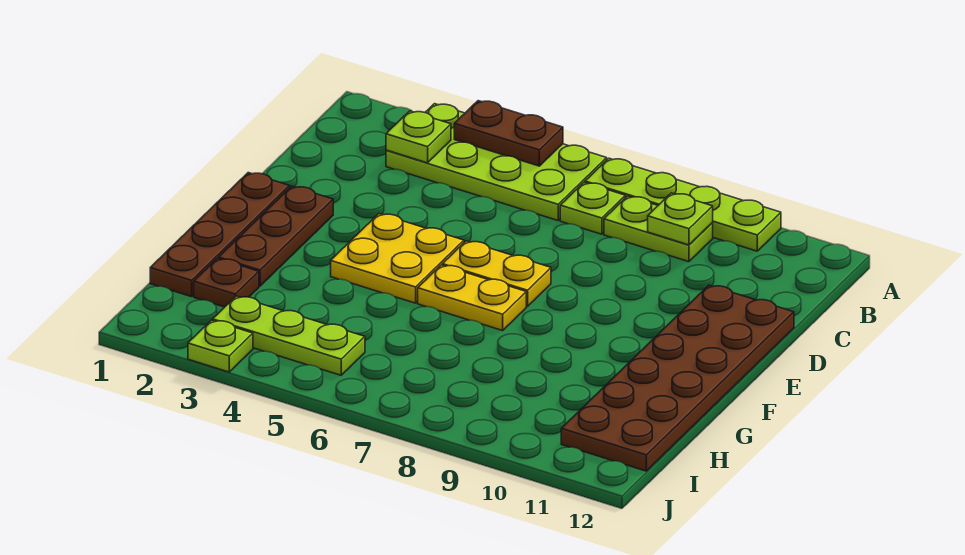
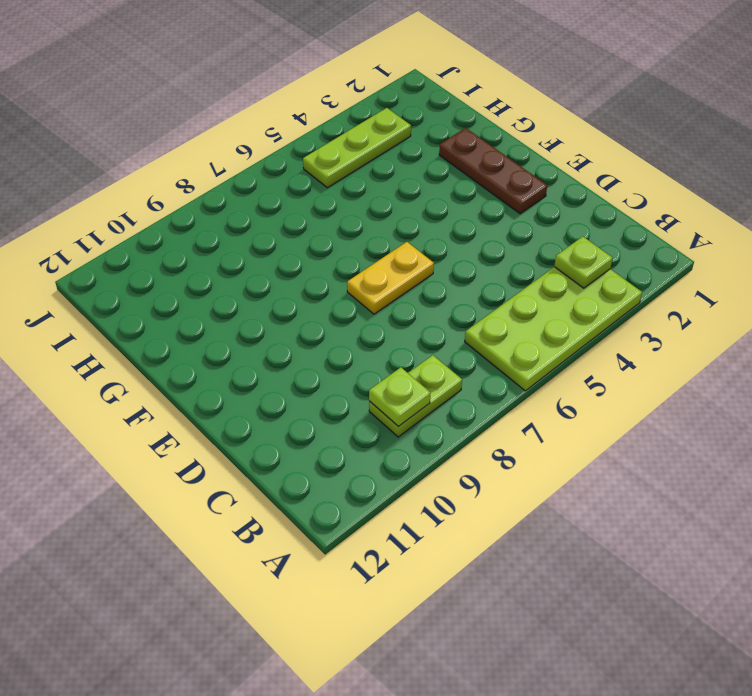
none -> lime 1x4 plate [585,158,781,251]
none -> lime 1x1 plate [560,182,625,234]
none -> brown 2x6 plate [561,285,794,471]

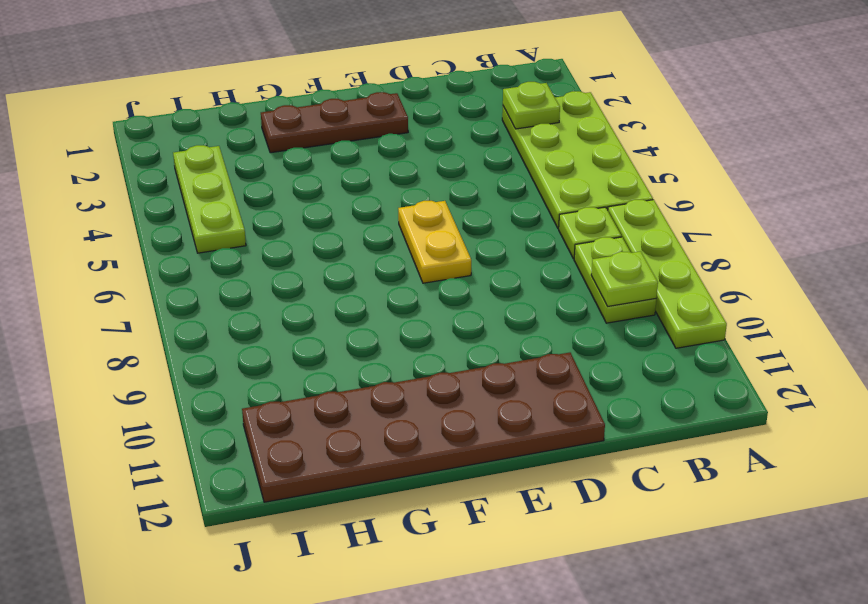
none -> brown 1x4 plate [150,173,290,297]
none -> yellow 2x2 plate [331,214,464,303]
none -> yellow 1x2 plate [418,265,526,331]

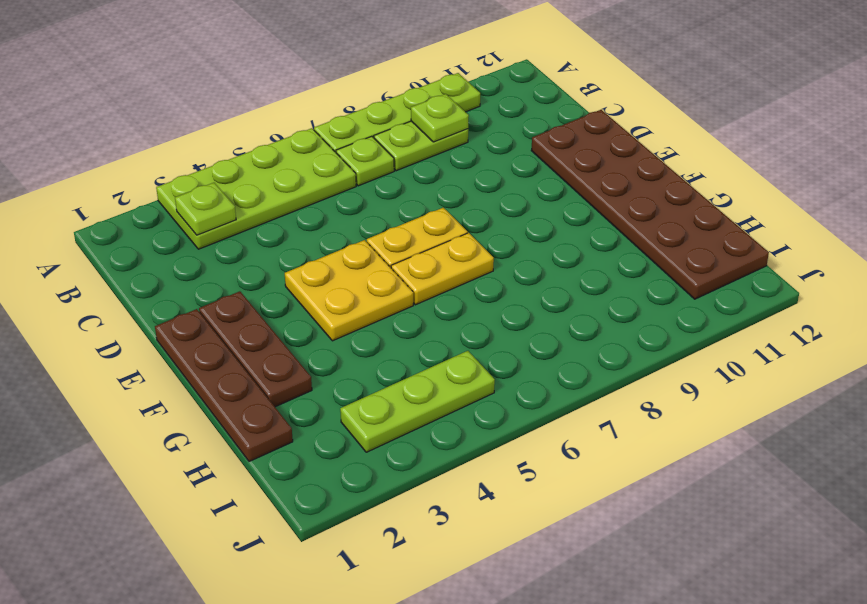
none -> brown 1x1 plate [194,258,259,307]
none -> lime 1x1 plate [188,320,253,372]
none -> brown 1x2 plate [454,101,563,166]

